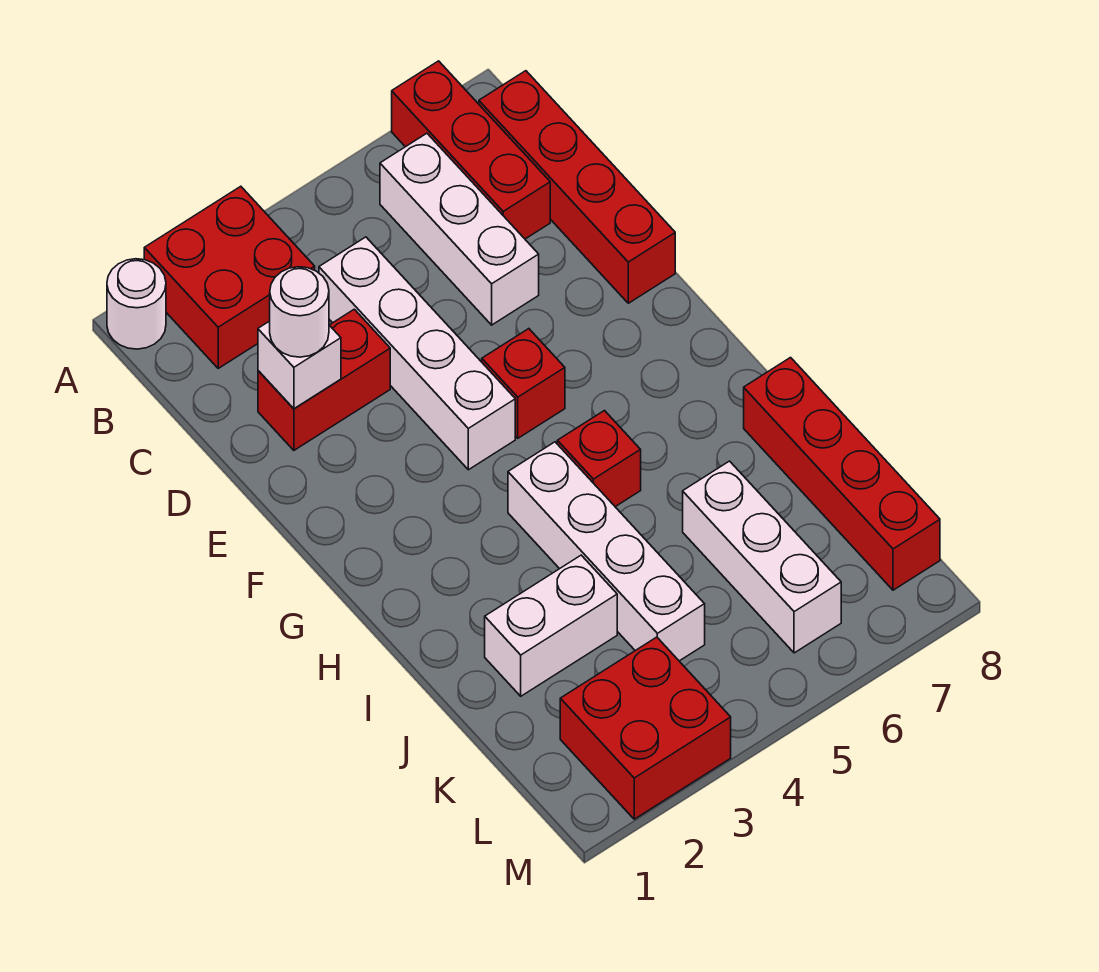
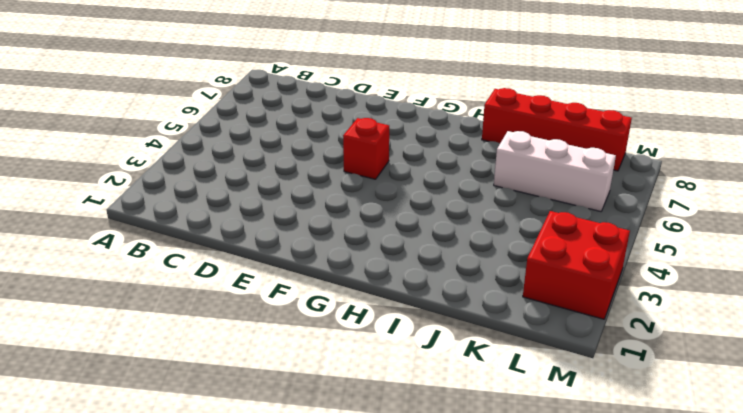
none -> white 1x1 round brick [107,259,166,349]
none -> red 2x2 brick [144,186,315,368]
none -> red 1x3 brick [392,61,550,239]

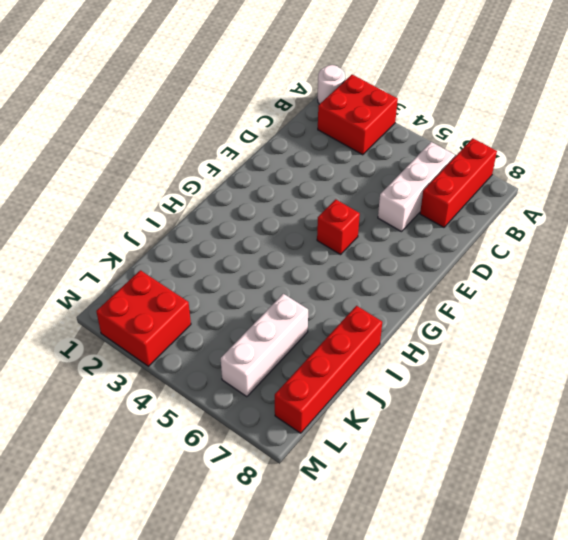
none -> red 1x4 brick [479,71,675,303]
none -> white 1x4 brick [319,237,515,470]
none -> red 1x2 brick [258,309,390,450]

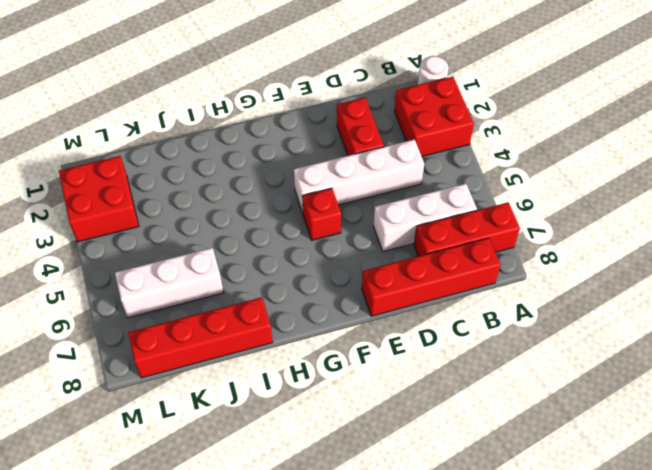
none -> white 1x4 brick [508,442,705,661]
none -> red 1x1 brick [557,411,641,507]
none -> white 1x2 brick [485,555,617,696]

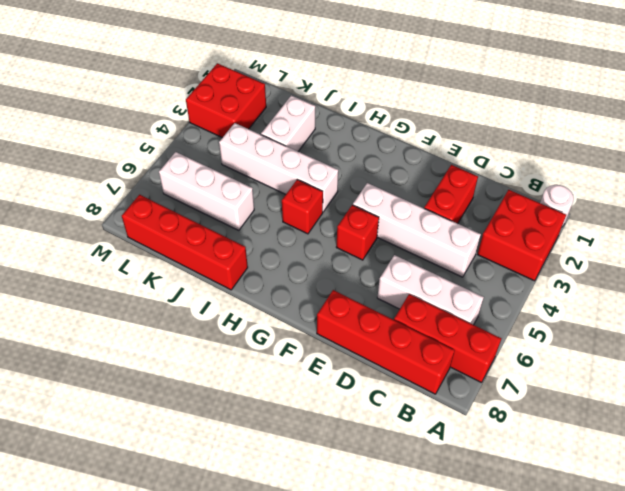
none -> white 1x1 brick [258,321,341,409]
none -> white 1x1 round brick [270,267,329,357]

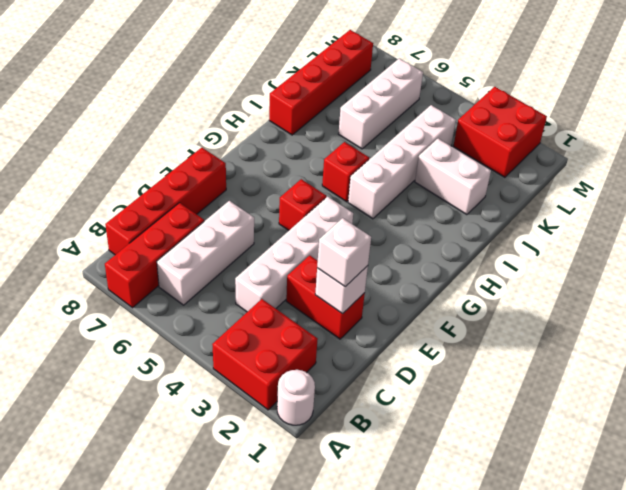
white 1x1 brick [317,218,371,287] -> white 1x1 round brick [270,267,329,357]

